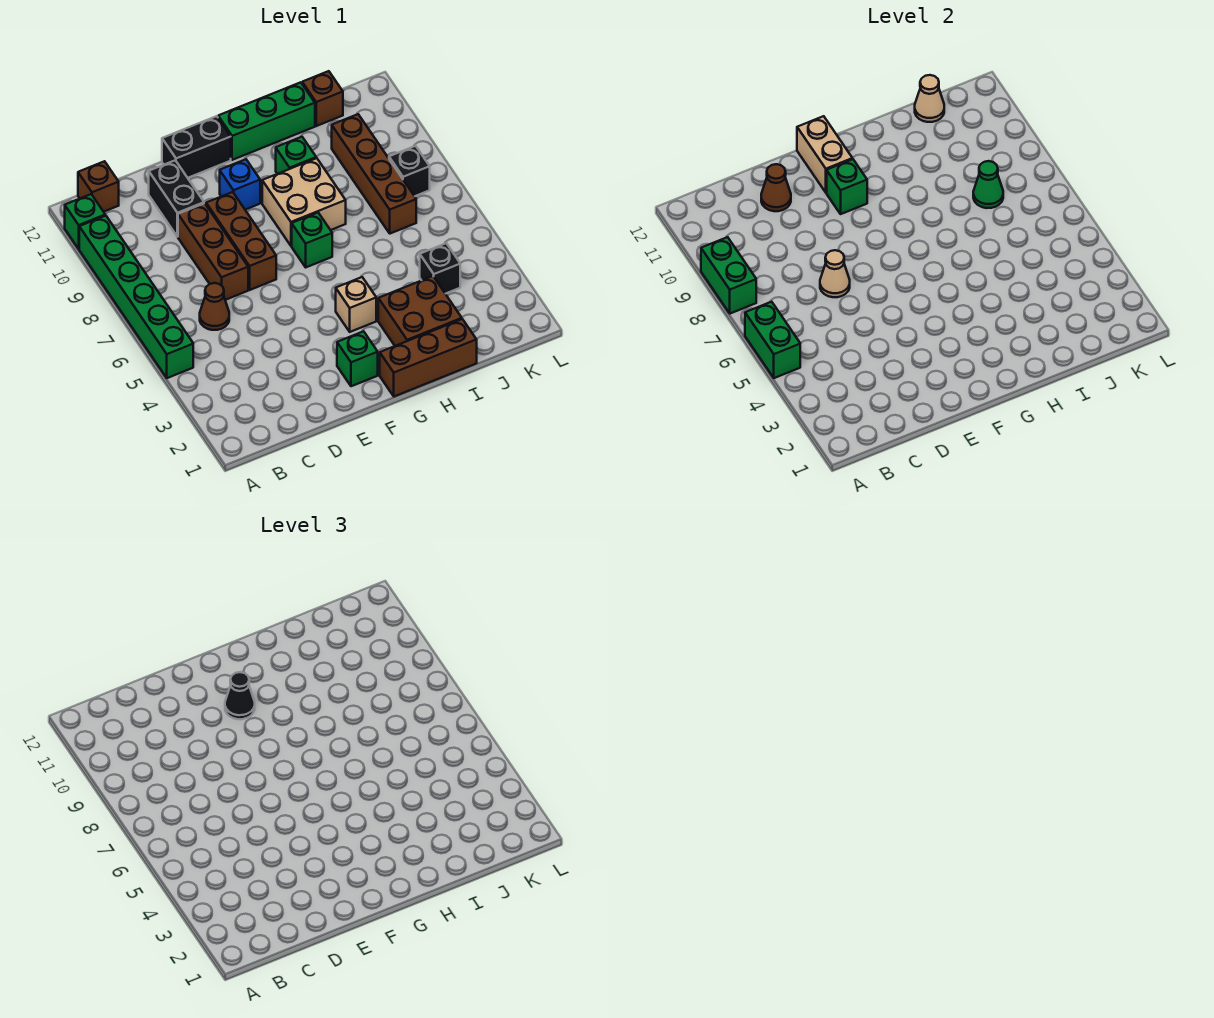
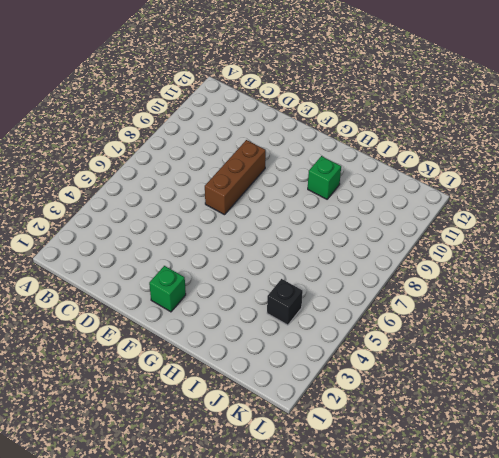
none -> green 1x6 brick [79,216,193,378]
none -> green 1x1 brick [65,194,105,249]
none -> brown 1x1 brick [78,161,119,212]
none -> brown 1x1 cone [200,283,229,330]

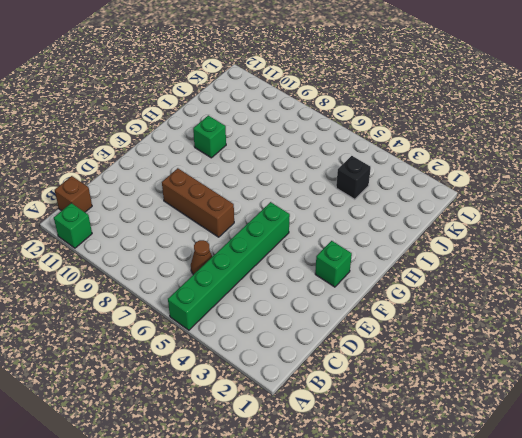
green 1x6 brick [168,202,290,330] -> green 1x6 brick turned to [79,216,193,378]
none -> brown 1x3 brick [178,203,248,300]
none -> black 1x2 brick [149,160,204,237]
none -> black 1x2 brick [162,116,231,178]
none -> blue 1x1 brick [220,159,260,210]

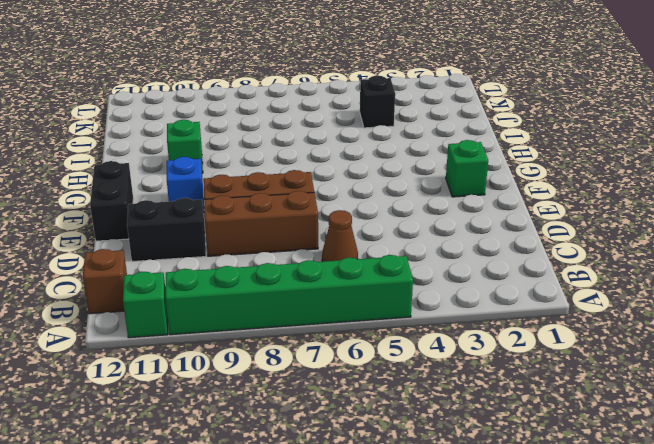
none -> brown 1x3 brick [380,319,477,396]
none -> tan 1x1 brick [336,277,376,332]
none -> green 1x1 brick [292,213,332,267]
none -> tan 2x2 brick [262,158,346,246]

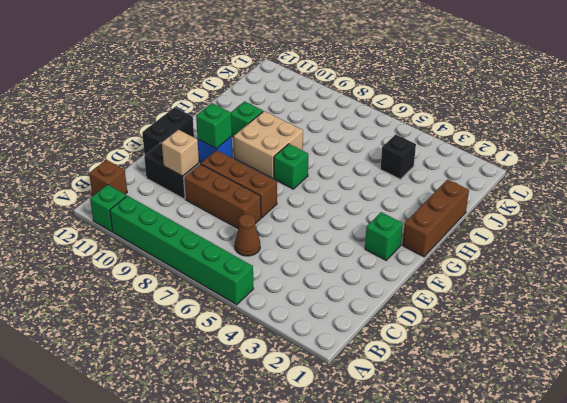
tan 1x1 brick [162,130,199,176] -> tan 1x1 brick moved to [336,277,376,332]
none -> green 1x3 brick [218,82,315,160]
none -> brown 2x2 brick [378,276,462,346]
none -> brown 1x4 brick [332,114,416,234]
none -> brown 1x1 brick [302,71,343,126]

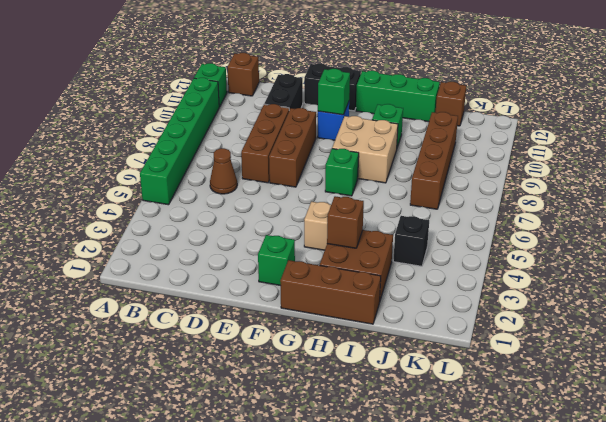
brown 1x1 brick [327,196,364,248] -> none
none -> black 1x1 brick [389,146,430,196]
none -> green 1x2 brick [745,302,800,378]
none -> green 1x2 brick [701,237,756,314]
none -> tan 1x1 cone [820,250,850,297]

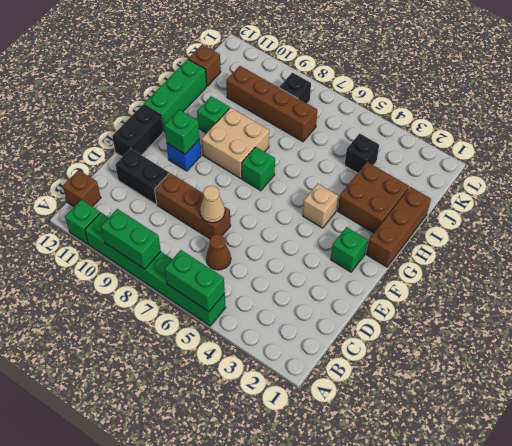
none -> brown 1x3 brick [206,192,276,290]
none -> brown 1x1 cone [761,164,791,211]
none -> tan 1x2 brick [797,116,852,193]
none -> green 1x1 cone [973,161,1003,208]

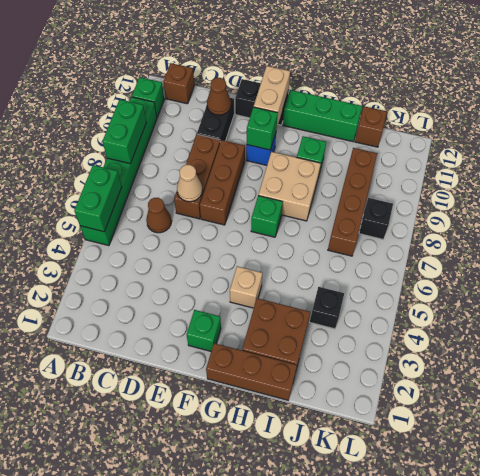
none -> green 1x1 cone [973,161,1003,208]
none -> tan 1x1 cone [915,75,944,122]
none -> black 1x1 cone [225,672,255,719]

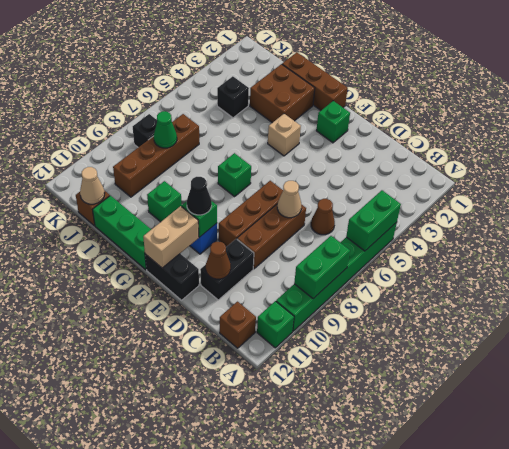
none -> tan 2x2 brick [262,158,346,246]

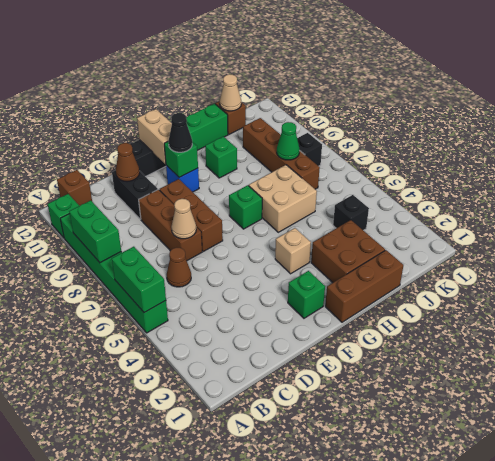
tan 2x2 brick [248,165,317,232] -> tan 2x2 brick moved to [262,158,346,246]

